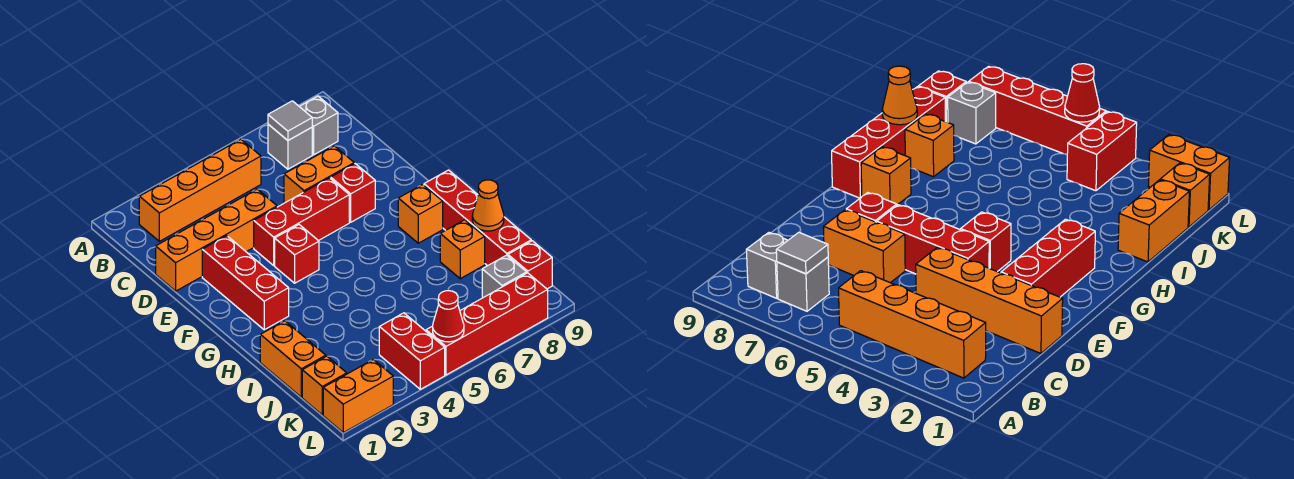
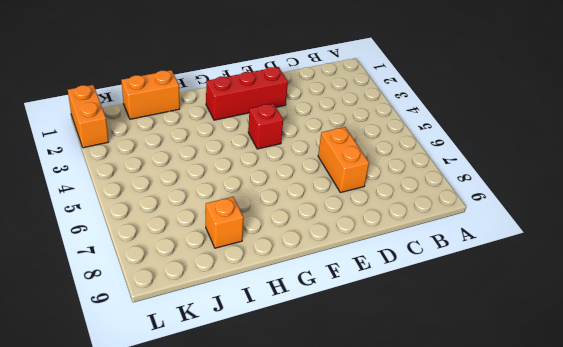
none -> orange 1x4 brick [139,139,261,241]
none -> grey 1x1 brick [268,124,312,169]
none -> grey 1x1 brick [299,96,338,155]

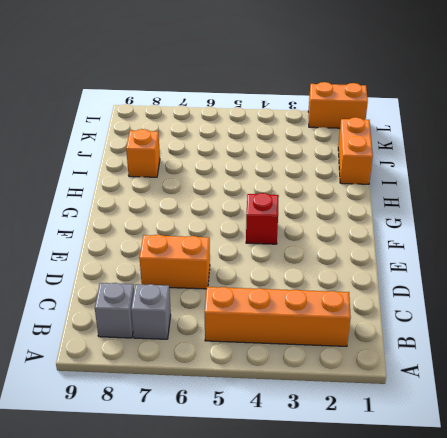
none -> orange 1x4 brick [156,189,277,291]
none -> red 1x3 brick [202,236,289,330]
none -> red 1x3 brick [254,178,349,265]

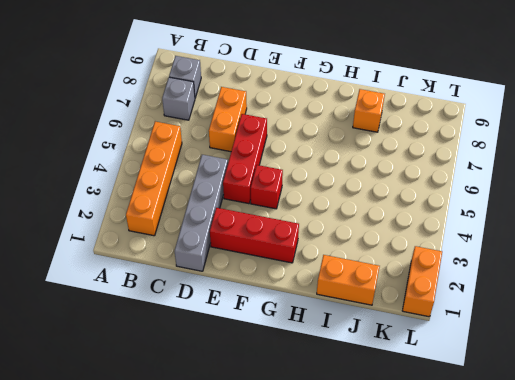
grey 1x4 brick [175,155,228,271] -> orange 1x4 brick [156,189,277,291]
none -> red 1x1 brick [331,164,375,222]
none -> orange 1x1 brick [398,185,443,243]
none -> red 1x4 brick [424,170,531,266]

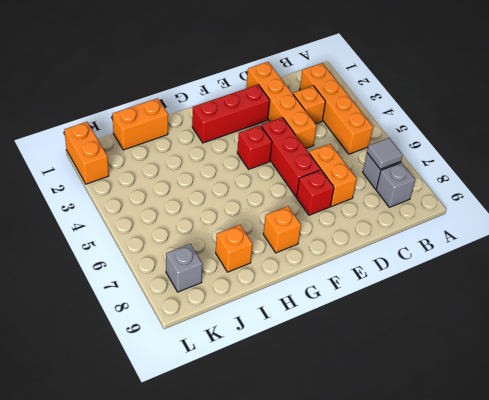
orange 1x1 brick [293,86,325,124] -> orange 1x1 brick moved to [302,356,347,415]
none -> red 1x4 brick [424,170,531,266]
none -> red 1x2 brick [379,313,445,389]
none -> red 1x1 brick [508,241,552,289]

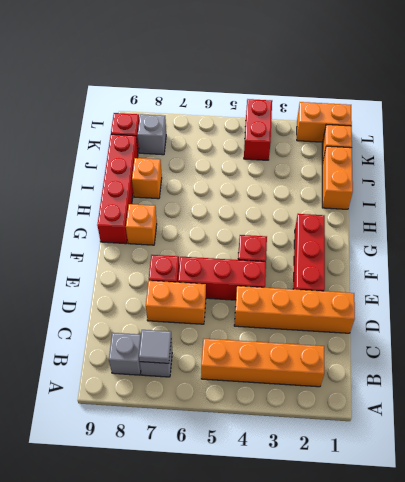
none -> red 1x4 brick [426,273,548,375]
none -> orange 1x1 cone [472,180,504,231]
none -> red 1x1 cone [433,291,464,342]

